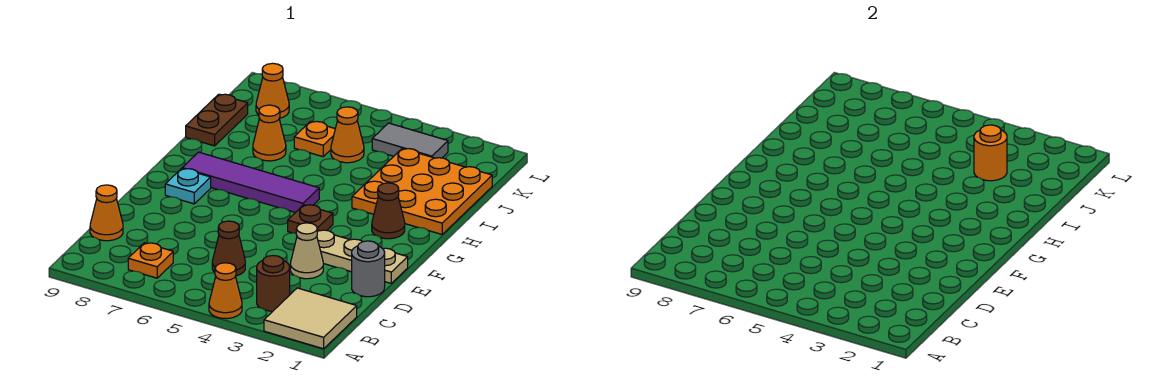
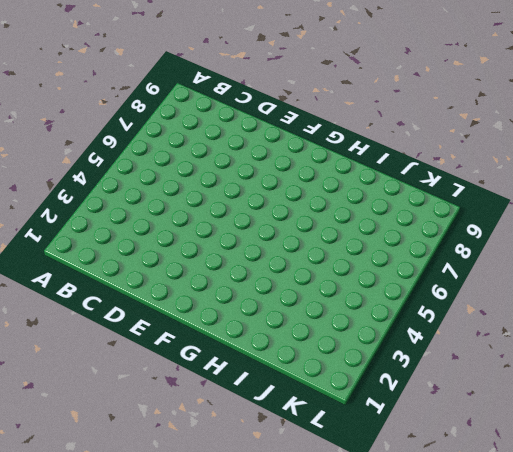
none -> tan 2x2 tile [264,288,357,349]
none -> orange 1x1 cone [209,263,242,319]
none -> brown 1x1 round brick [257,256,290,311]

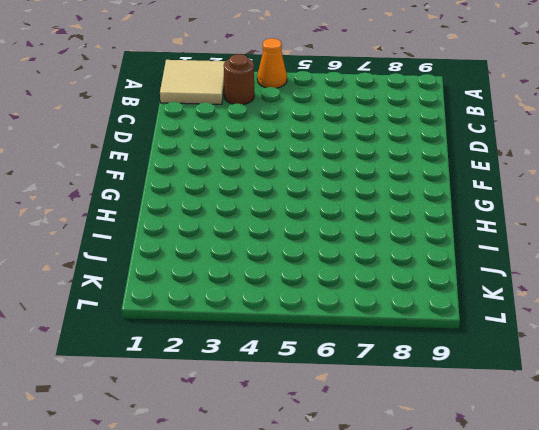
none -> orange 1x1 plate [128,243,173,278]
none -> brown 1x1 cone [212,221,245,276]
none -> orange 1x1 cone [90,185,123,241]

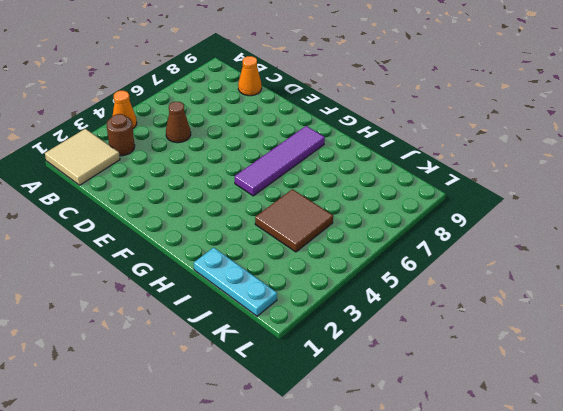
cyan 1x3 plate [194,248,277,316] -> orange 3x3 plate [352,149,492,234]
brown 2x2 tile [255,189,333,252] -> orange 1x1 cone [331,107,364,163]
none -> orange 1x1 plate [128,243,173,278]
none -> grey 1x1 round brick [352,241,385,297]
none -> tan 1x1 cone [290,223,323,279]

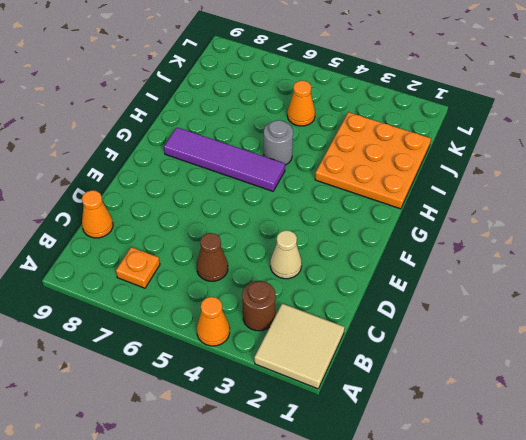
grey 1x1 round brick [264,120,293,165] -> grey 1x1 round brick moved to [352,241,385,297]
none -> tan 1x3 plate [317,230,408,283]
none -> brown 1x1 plate [288,205,333,233]
none -> cyan 1x1 plate [165,169,211,204]

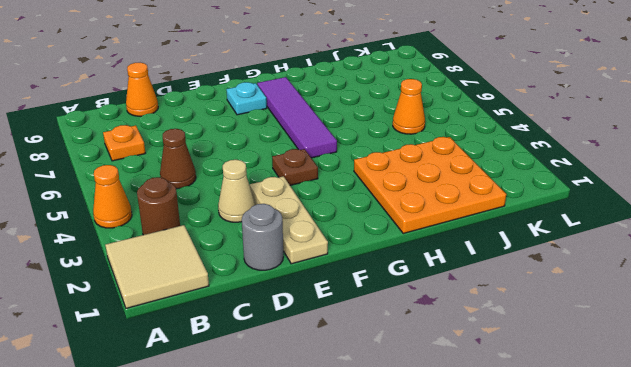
none -> brown 1x1 cone [372,183,405,239]
none -> orange 1x1 cone [253,105,286,161]
none -> brown 1x2 plate [186,94,248,146]

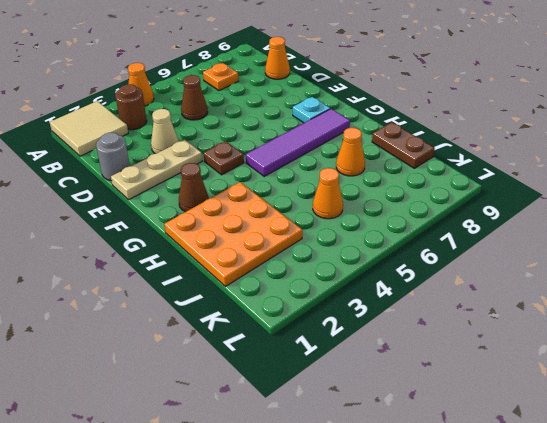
none -> orange 1x1 plate [294,121,335,157]
none -> grey 1x2 tile [372,123,448,158]
none -> orange 1x1 cone [256,63,289,118]

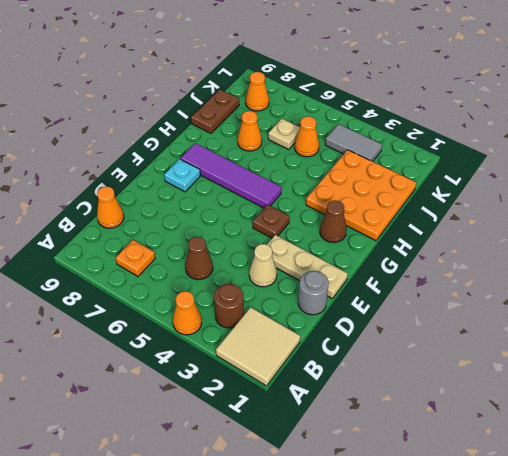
tan 1x1 plate [268,119,300,149] -> orange 1x1 plate [294,121,335,157]
none -> orange 1x1 round brick [974,125,1007,181]

